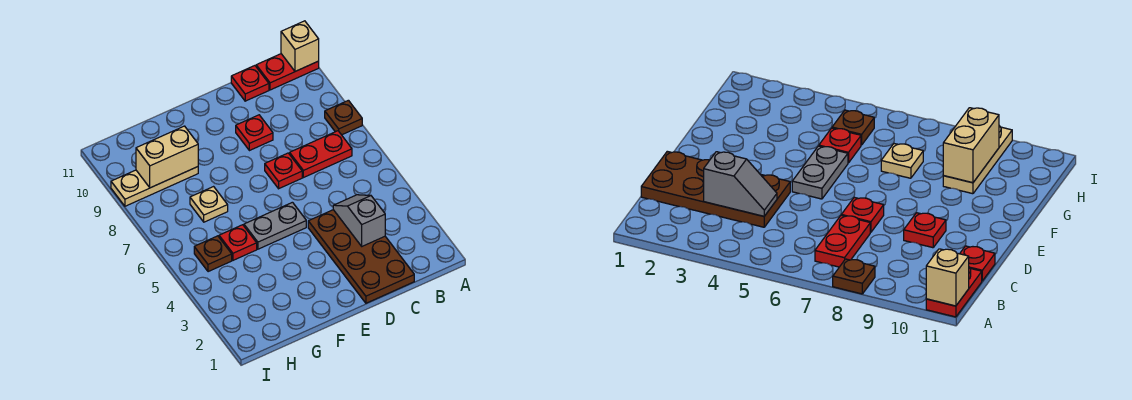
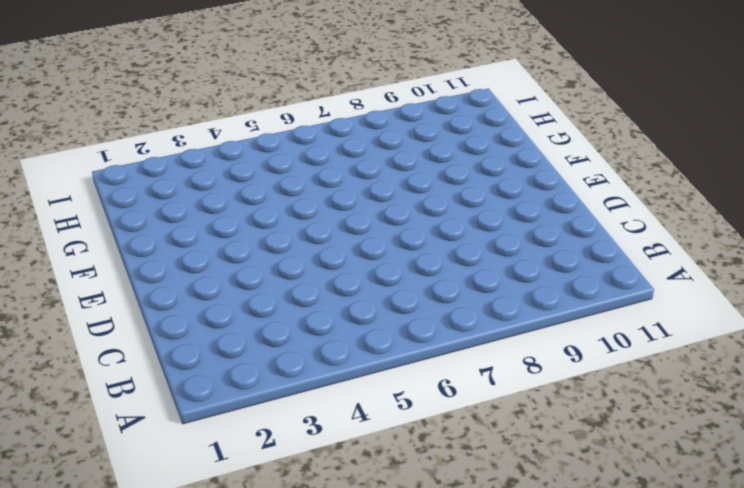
none -> brown 1x1 plate [325,100,362,135]
none -> red 1x2 plate [256,54,319,90]
none -> red 1x2 plate [290,131,352,178]

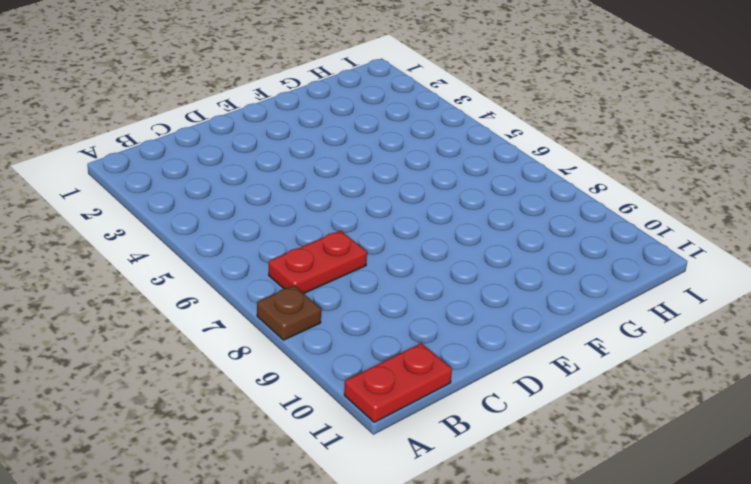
none -> brown 2x4 plate [308,210,414,303]
none -> red 1x1 plate [231,66,269,101]
none -> red 1x1 plate [265,153,302,189]

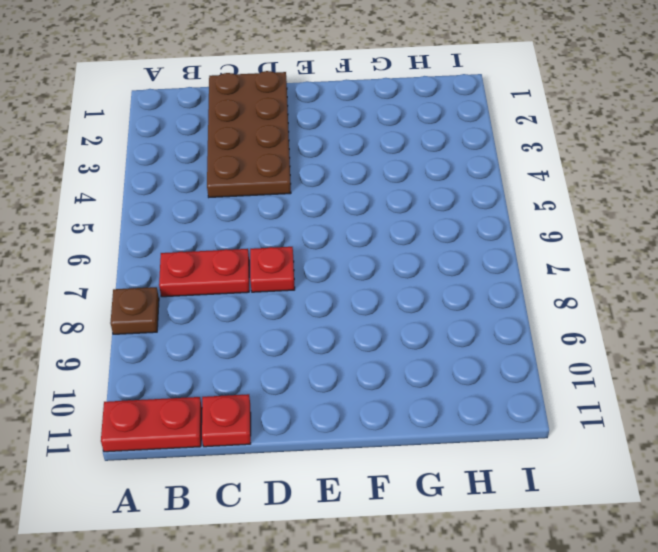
none -> red 1x1 plate [236,115,273,151]
none -> grey 1x2 plate [244,202,306,249]
none -> red 1x1 plate [219,225,257,260]

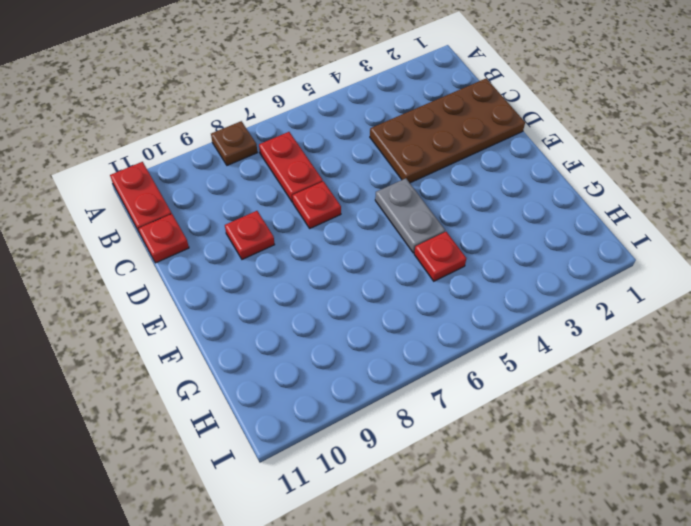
none -> tan 1x1 plate [190,187,228,222]
none -> tan 1x3 plate [111,167,198,206]
none -> brown 1x1 plate [194,236,232,272]

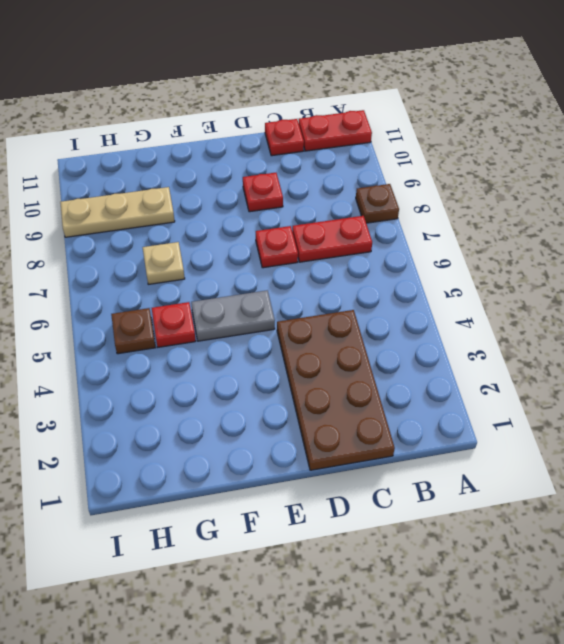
none -> tan 1x1 brick [281,21,319,71]
none -> grey 1x2 slope [333,195,385,246]
none -> tan 1x2 brick [136,126,198,188]

